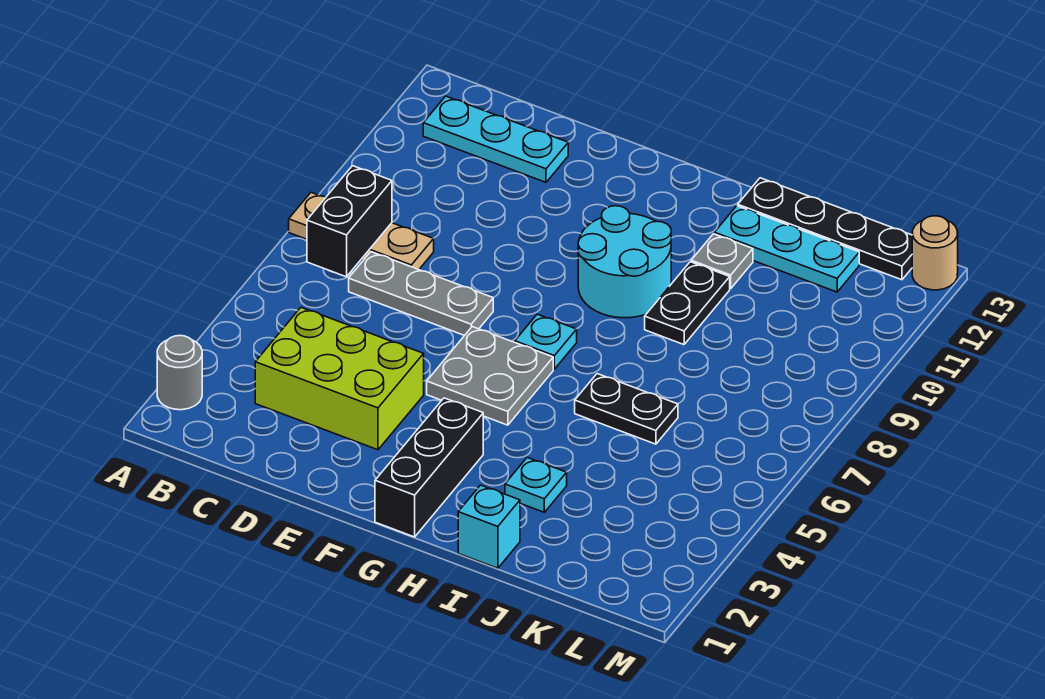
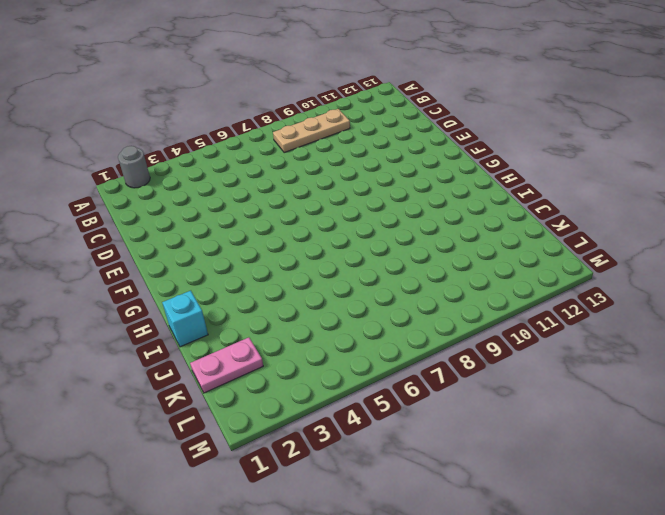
tan 1x3 plate [273,109,350,153] -> tan 1x3 plate turned to [289,193,434,270]
pink 1x2 plate [190,337,263,393] -> none
none -> cyan 1x3 plate [423,96,568,182]
none -> lime 2x3 brick [255,307,424,450]
none -> grey 1x3 plate [349,252,493,336]

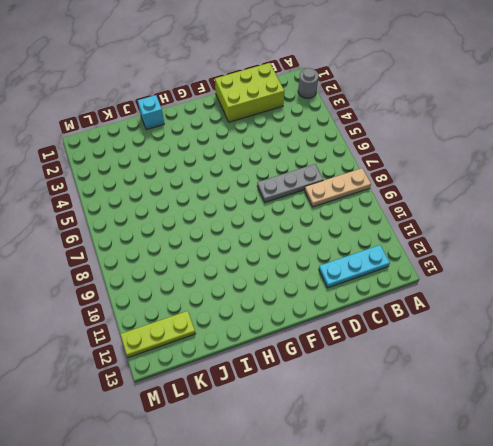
lime 2x3 brick [215,63,284,122] -> lime 2x3 brick moved to [255,307,424,450]
lime 1x3 plate [120,311,196,358] -> cyan 1x3 plate [714,206,859,292]
none -> grey 2x2 plate [427,327,553,425]
none -> black 1x3 brick [375,398,483,537]
none -> cyan 1x1 plate [515,314,577,369]

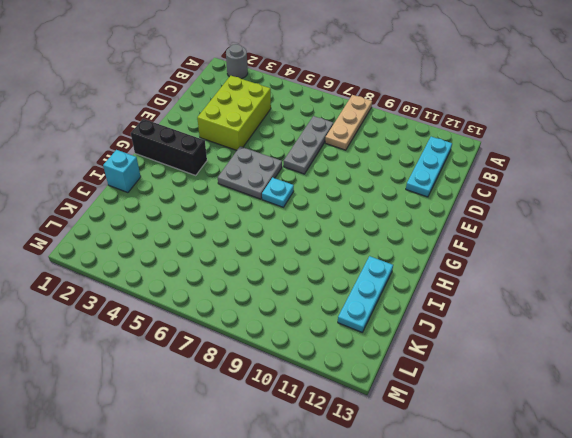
none -> cyan 2x2 round brick [578,206,671,318]
none -> cyan 1x1 plate [505,458,567,512]
none -> black 1x2 plate [575,374,678,444]

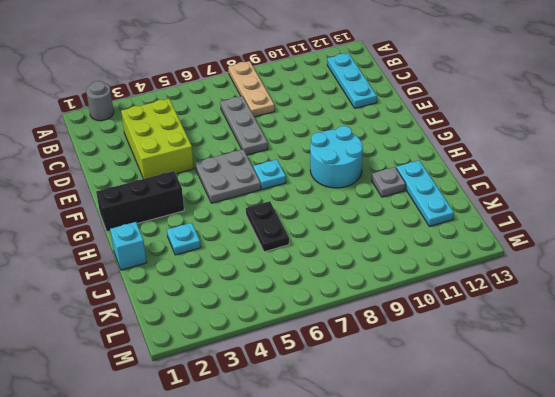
none -> black 1x2 plate [645,262,730,345]
none -> black 1x4 plate [738,178,912,280]
none -> tan 1x1 round brick [912,216,958,290]

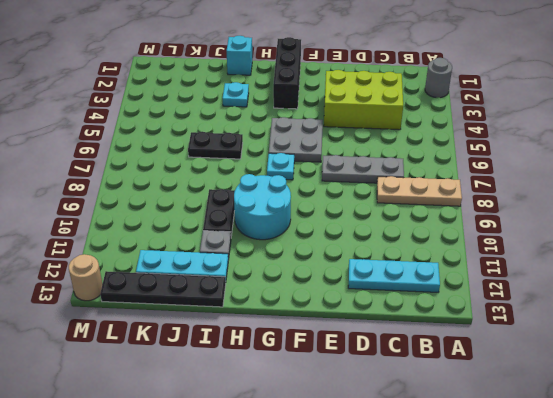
none -> black 1x2 brick [307,166,392,277]

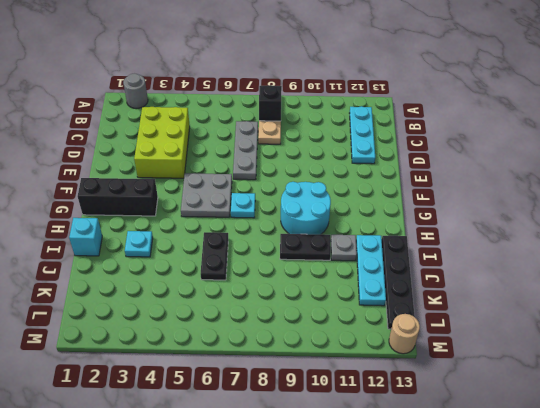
black 1x1 brick [259,85,282,121] -> black 1x2 brick [307,166,392,277]

